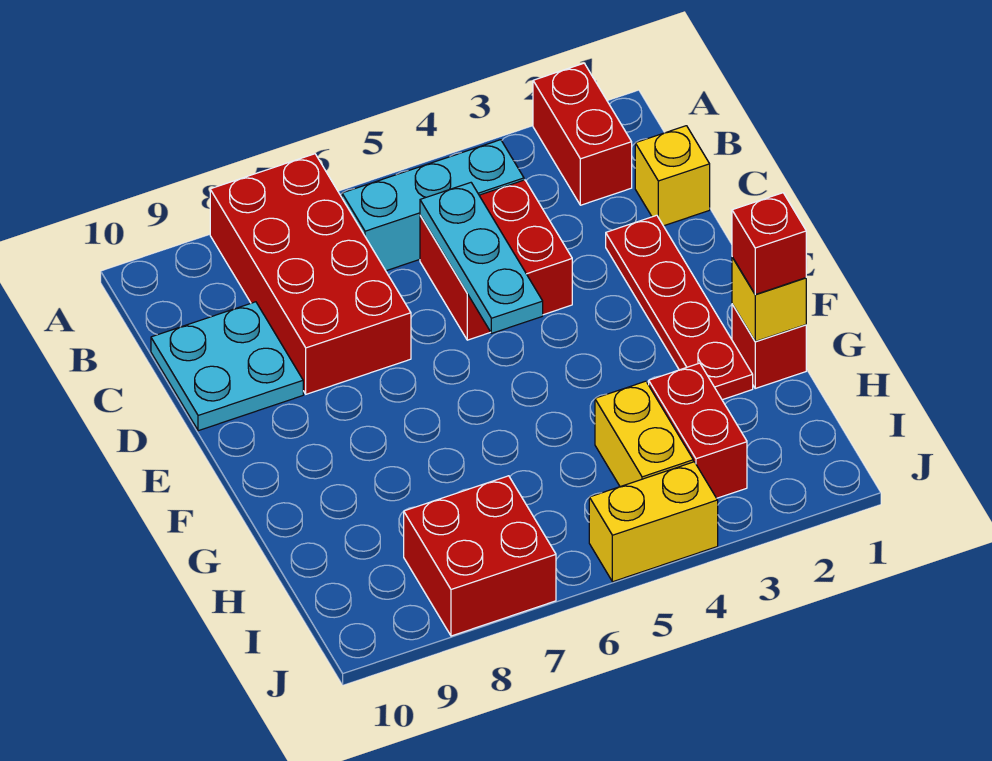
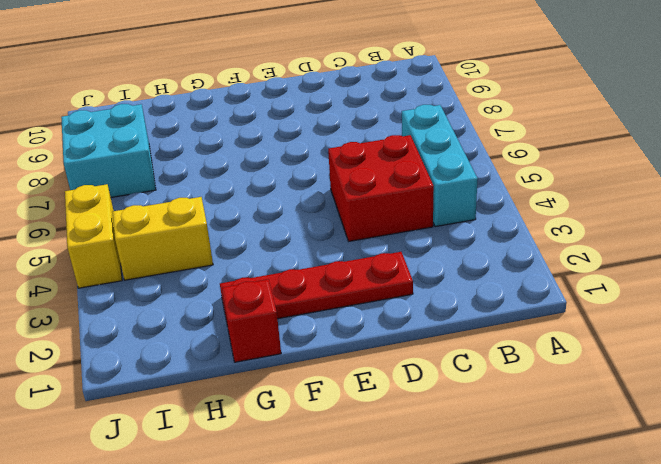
cyan 2x2 brick [61,104,156,197] -> red 2x2 brick [404,476,556,636]
none -> red 1x2 brick [533,63,632,205]
none -> red 2x4 brick [210,154,411,394]
none -> yellow 1x1 brick [635,126,710,226]

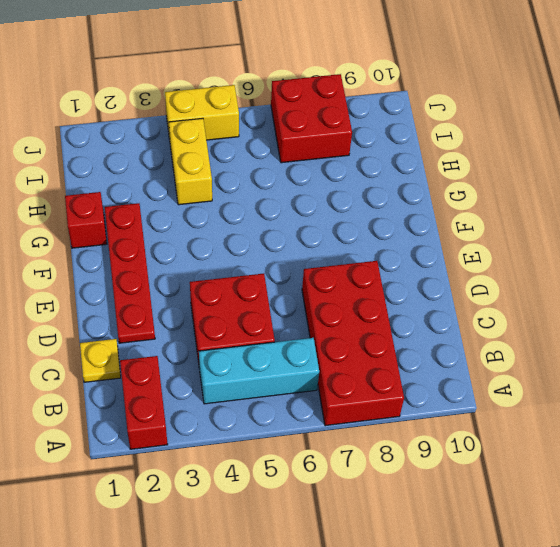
yellow 1x1 plate [80,339,121,382] -> yellow 1x1 brick [635,126,710,226]
none -> cyan 2x2 plate [151,302,303,431]
none -> red 1x2 brick [649,363,747,498]
none -> cyan 1x3 plate [420,183,543,333]

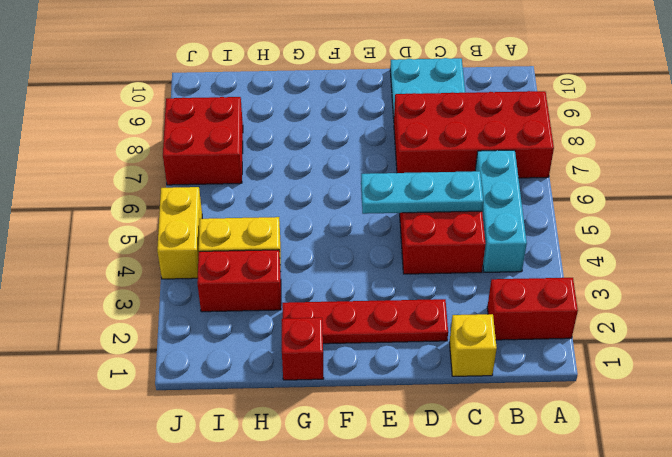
none -> yellow 1x1 brick [732,257,806,341]
none -> red 1x1 brick [732,193,806,294]

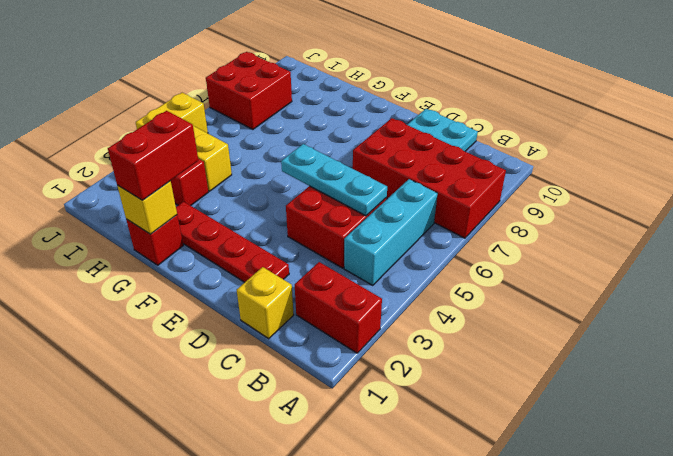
red 1x2 brick [108,111,198,200] -> red 1x1 brick [732,193,806,294]

